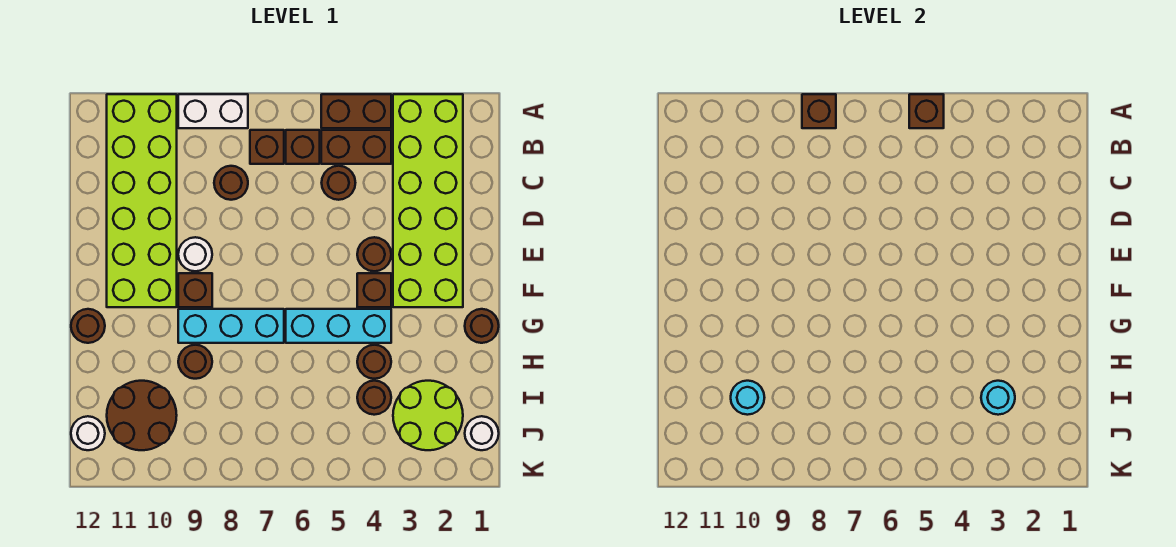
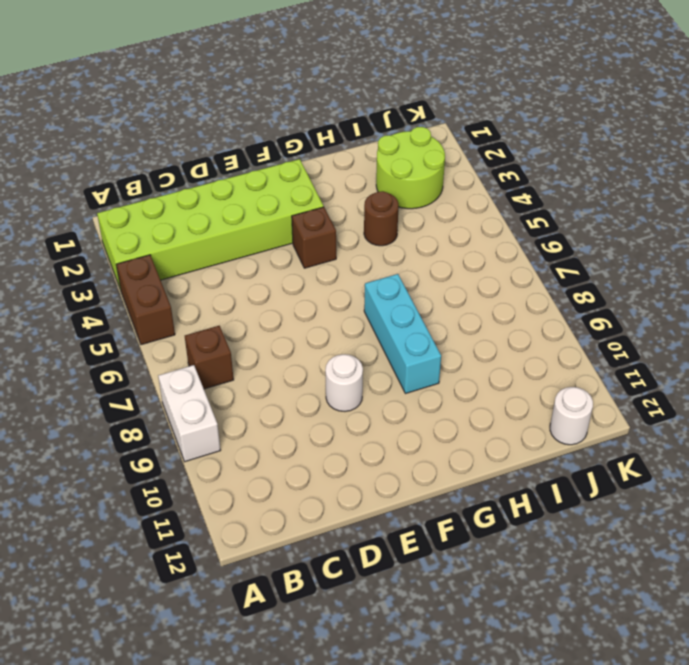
none -> lime 2x6 brick [107,94,177,307]
none -> brown 1x2 brick [321,130,391,164]
none -> brown 1x1 brick [286,130,320,164]

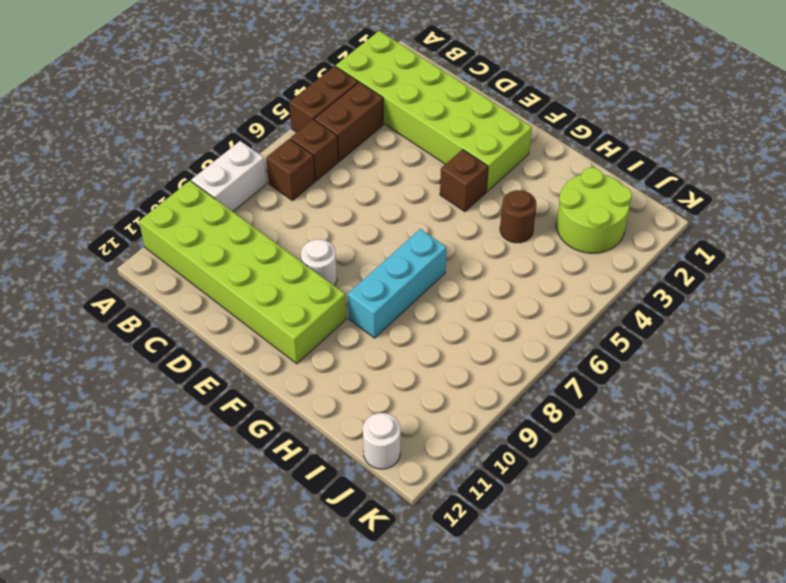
none -> brown 1x1 round brick [322,166,355,200]
none -> brown 1x1 round brick [214,166,248,200]
none -> brown 1x1 round brick [357,237,391,271]

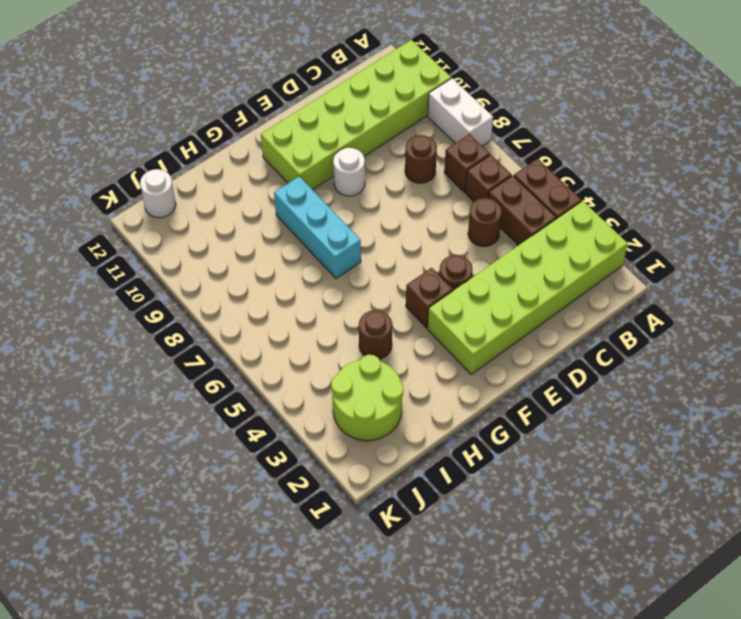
none -> brown 1x1 brick [178,273,212,307]
none -> brown 1x1 round brick [465,309,499,343]
none -> cyan 1x3 brick [286,309,391,343]

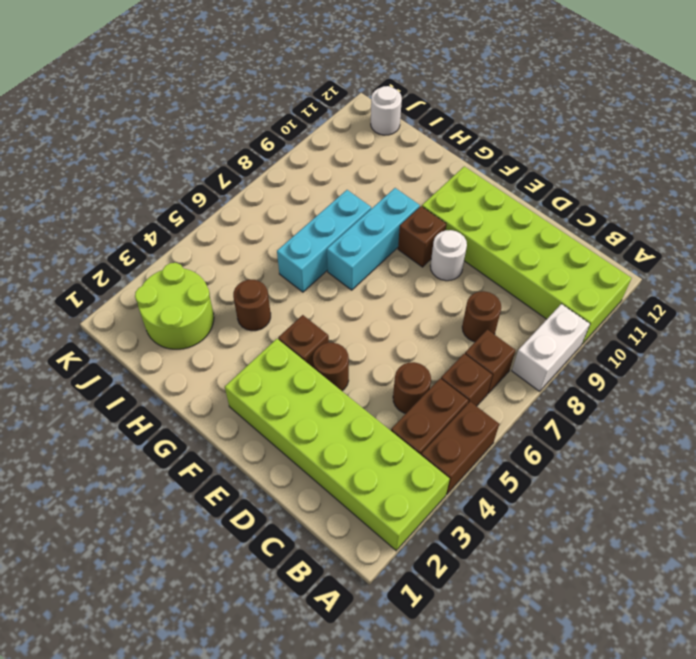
cyan 1x3 brick [277,190,371,292] -> cyan 1x3 brick moved to [286,309,391,343]
none -> brown 1x1 round brick [465,309,499,343]
none -> brown 1x1 round brick [71,309,105,343]
none -> brown 1x1 round brick [178,345,212,379]

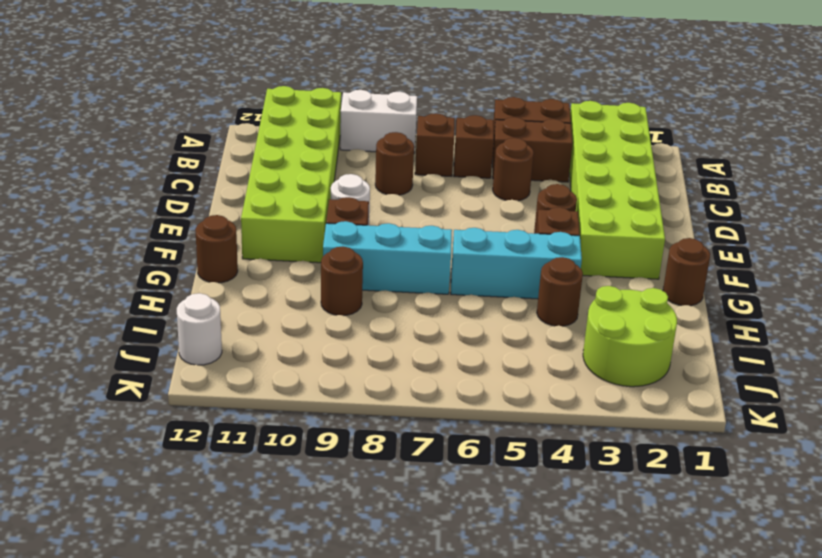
none -> brown 1x1 round brick [357,381,391,415]
none -> brown 2x2 round brick [107,381,177,450]
none -> white 1x1 round brick [465,416,499,450]

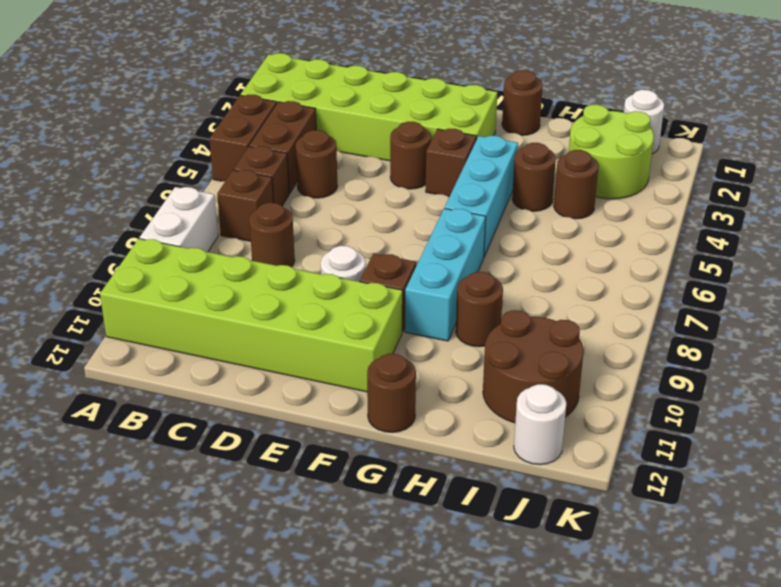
none -> brown 1x1 brick [909,94,944,128]
none -> brown 1x1 brick [802,94,836,128]
none -> cyan 1x1 round brick [981,381,1015,415]

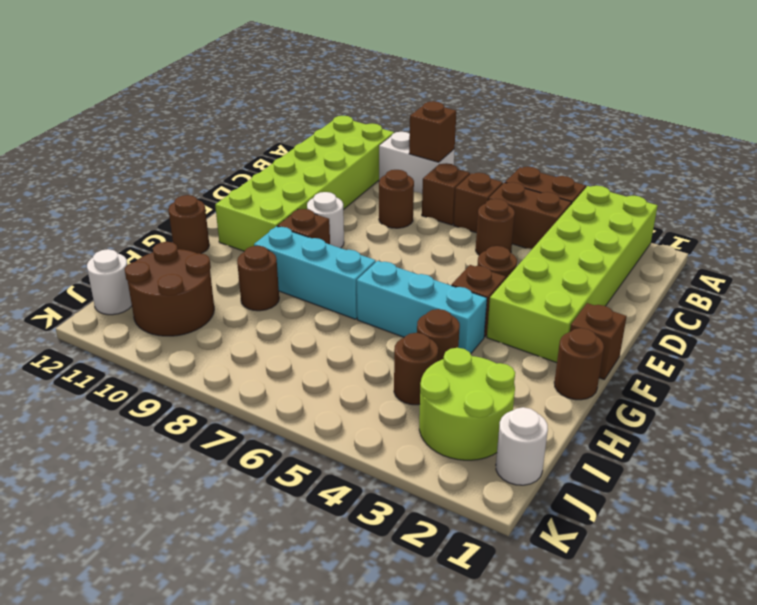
brown 1x1 brick [570,303,627,379] -> brown 1x1 brick moved to [909,94,944,128]
none -> cyan 1x1 round brick [981,381,1015,415]
none -> cyan 1x1 round brick [731,381,765,415]

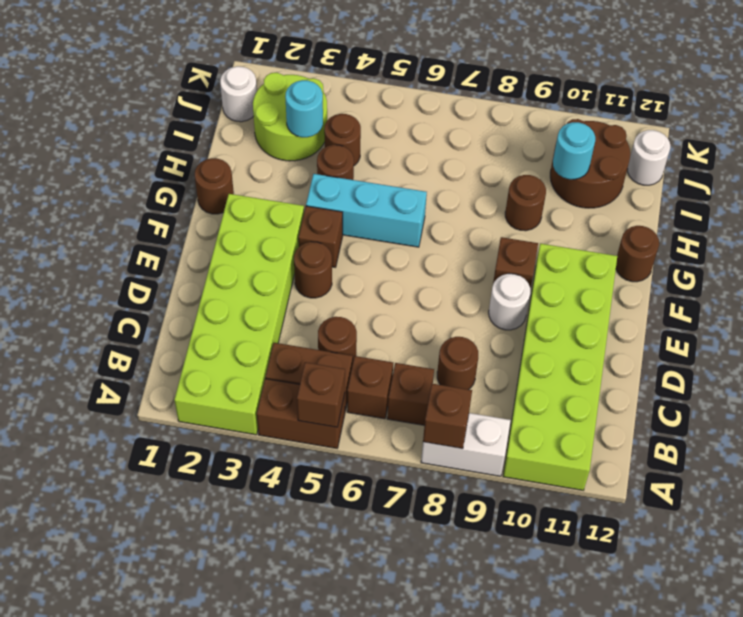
none -> cyan 1x3 brick [178,309,284,343]

